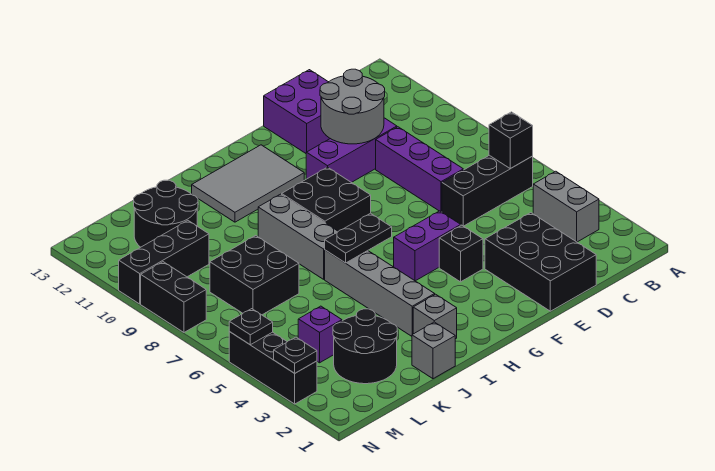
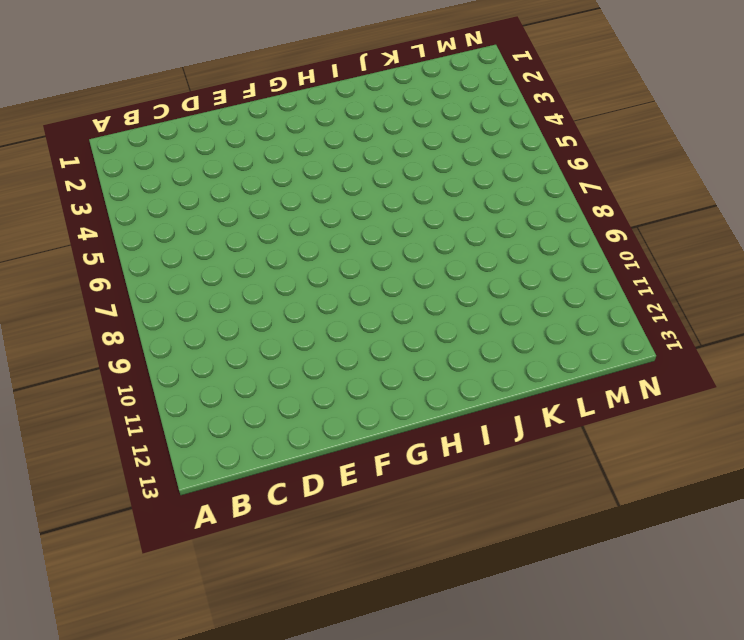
none -> grey 1x2 brick [533,171,599,242]
none -> black 1x3 brick [442,155,533,226]
none -> black 2x3 brick [485,213,596,311]

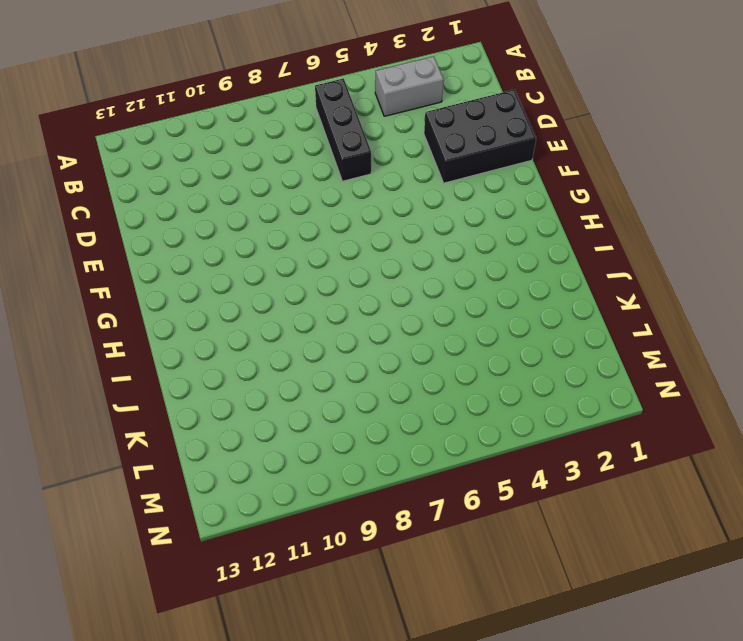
none -> purple 1x3 brick [376,127,463,212]
none -> purple 1x3 brick [306,118,397,183]
none -> purple 2x2 brick [264,70,330,153]

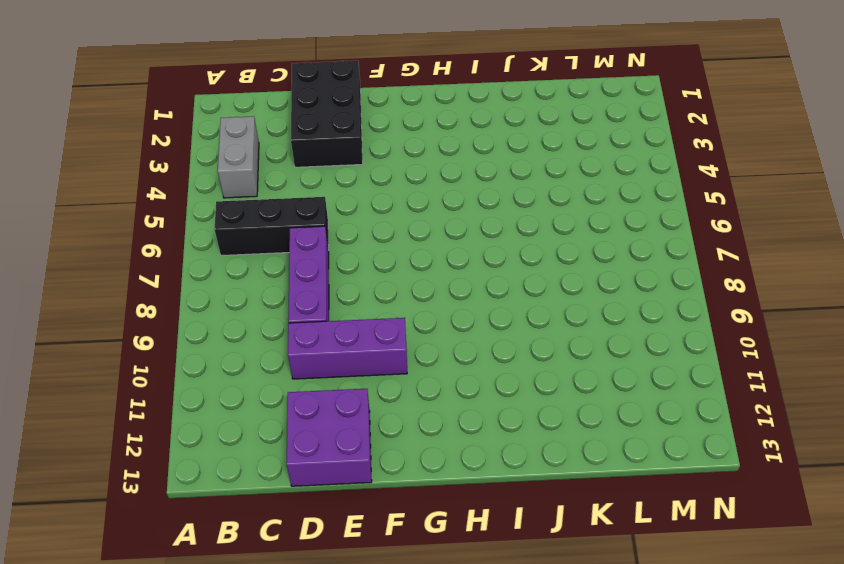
none -> black 1x1 brick [439,225,483,282]
none -> purple 1x2 brick [394,211,461,281]
none -> black 2x2 brick [282,167,371,231]

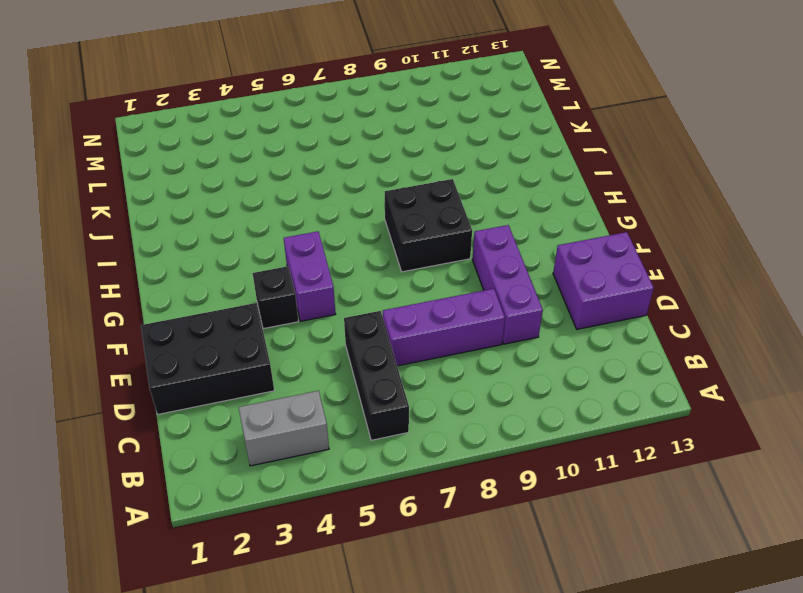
none -> grey 2x3 tile [192,145,304,222]
none -> grey 1x1 brick [413,294,457,339]
none -> grey 1x4 brick [325,250,435,336]

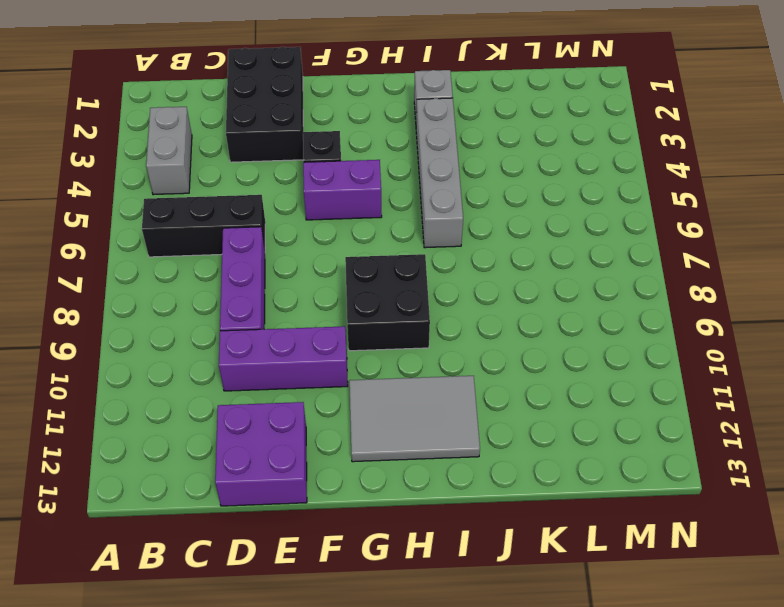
none -> grey 1x3 brick [258,194,338,279]
none -> grey 1x1 brick [412,322,455,379]
none -> black 2x2 round brick [333,309,397,384]

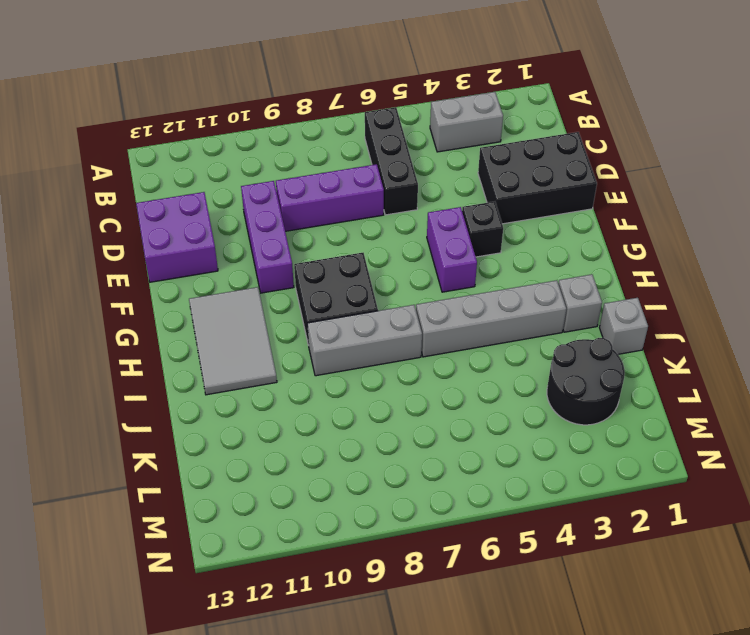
none -> black 2x2 brick [210,236,299,315]
none -> black 2x2 round brick [134,180,198,247]
none -> purple 1x1 brick [298,306,342,363]

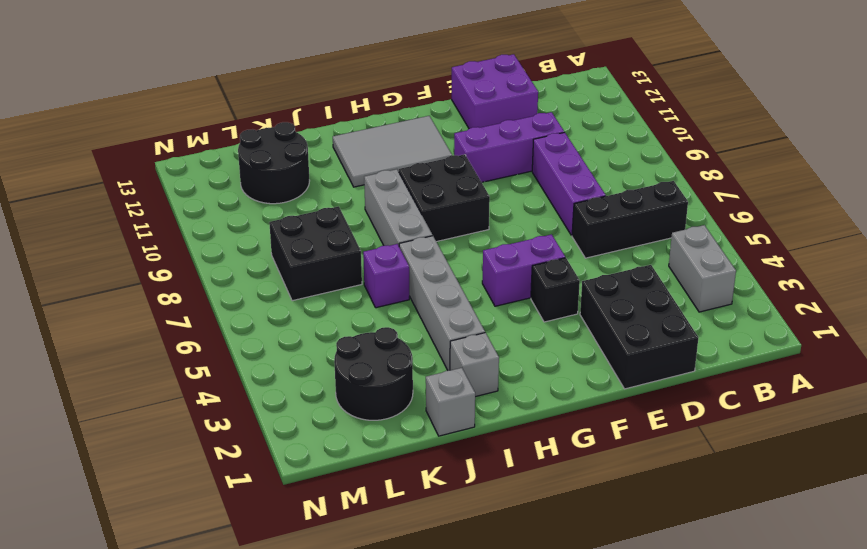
purple 1x1 brick [363,244,409,308] -> purple 1x1 brick moved to [298,306,342,363]
none -> black 1x3 brick [119,221,209,304]
none -> black 1x3 brick [229,332,317,404]
none -> black 1x2 brick [141,262,206,332]

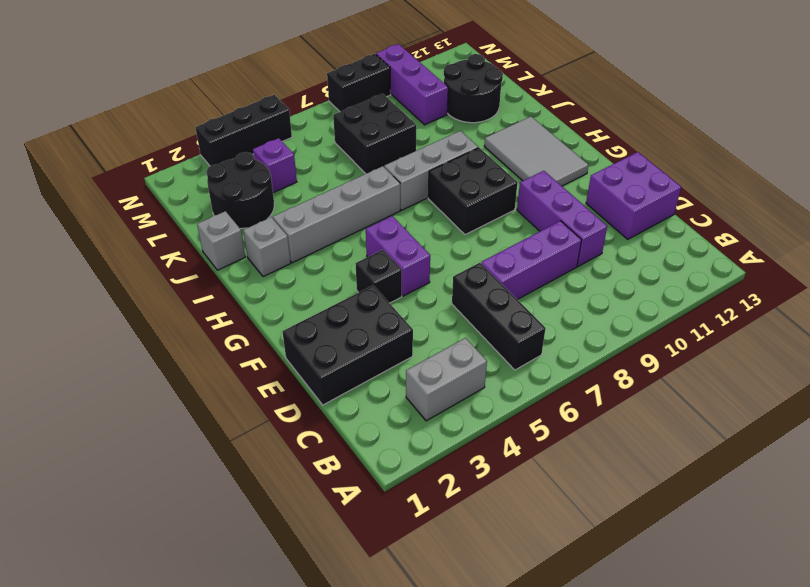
purple 1x3 brick [376,44,448,125] -> black 1x3 brick [119,221,209,304]
none -> black 1x1 brick [489,112,533,169]
none -> grey 2x2 round brick [320,69,385,144]
none -> black 1x2 plate [325,213,392,263]

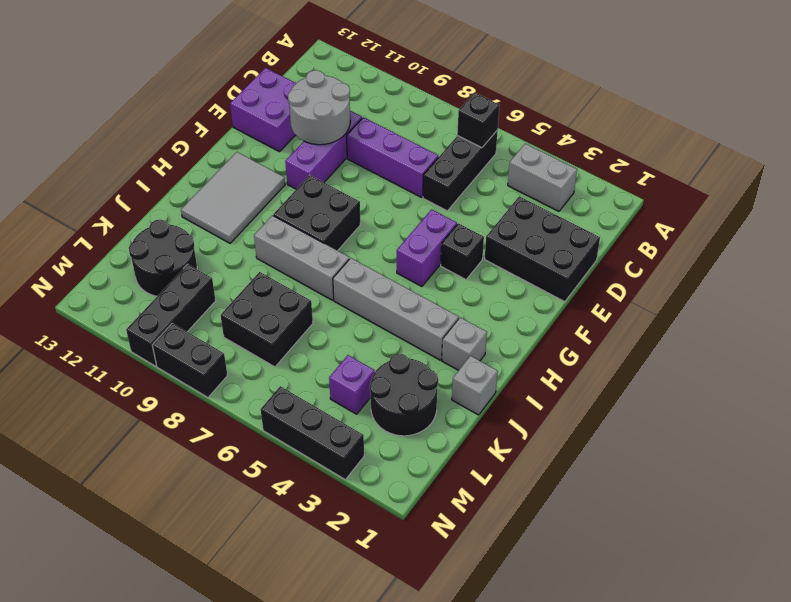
none -> black 1x2 plate [325,213,392,263]
none -> black 1x1 plate [274,337,317,373]
none -> black 1x1 plate [229,309,273,345]

